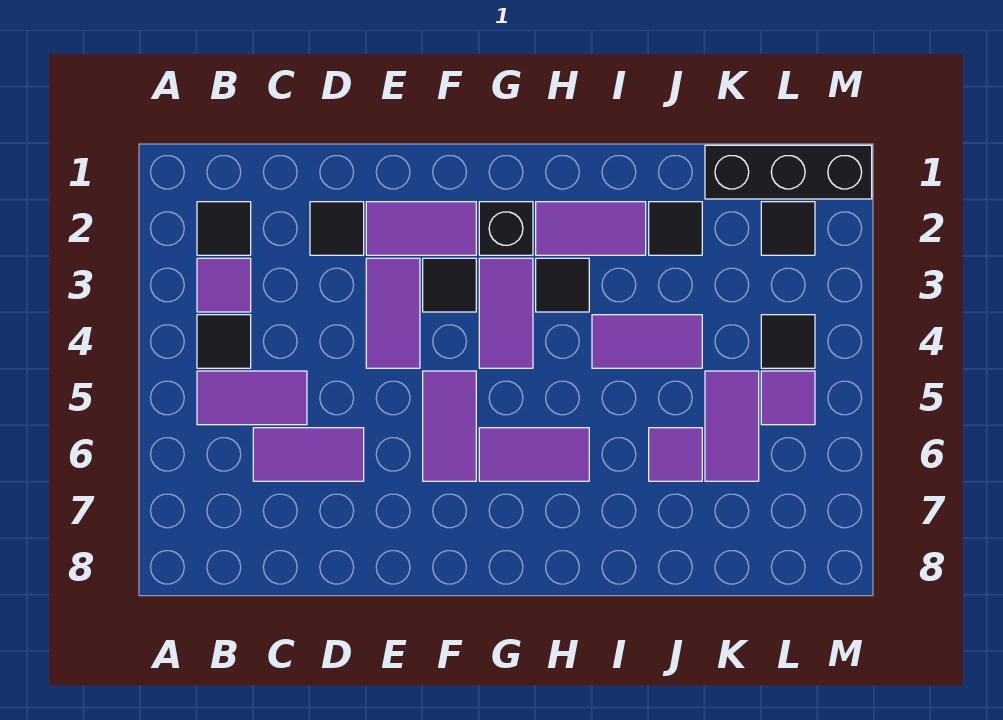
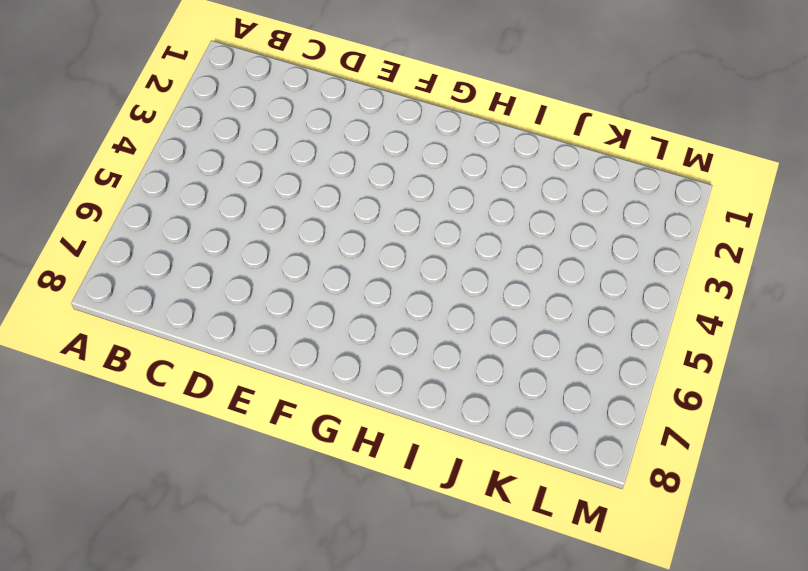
none -> black 1x1 tile [197,202,251,255]
none -> purple 1x1 tile [197,258,251,312]
none -> black 1x1 tile [197,315,251,368]

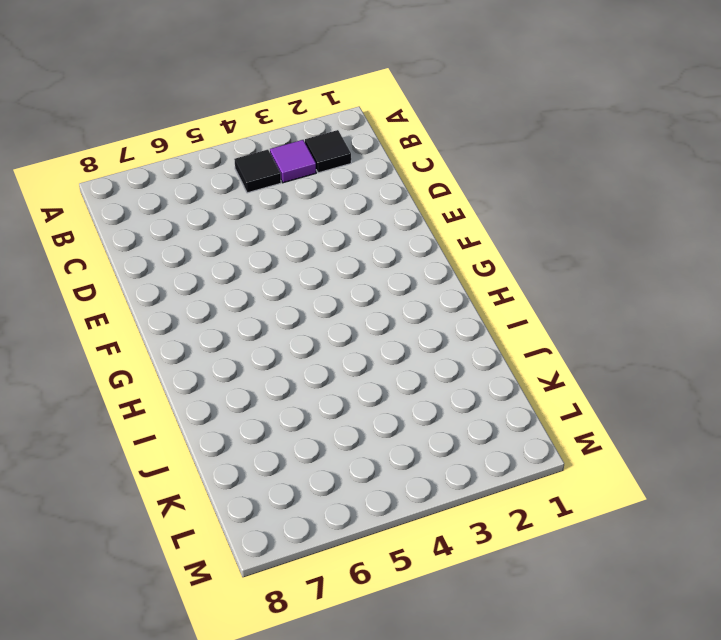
none -> purple 1x2 tile [197,371,307,425]
none -> purple 1x2 tile [253,428,364,481]
none -> black 1x1 tile [310,202,364,255]

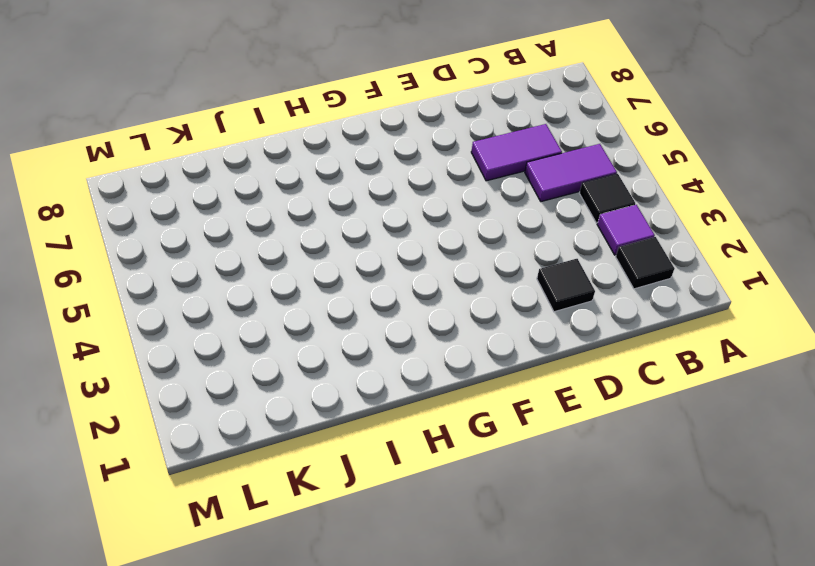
none -> purple 1x2 tile [366,202,476,255]
none -> purple 1x2 tile [366,258,420,368]
none -> black 1x1 tile [423,258,476,312]

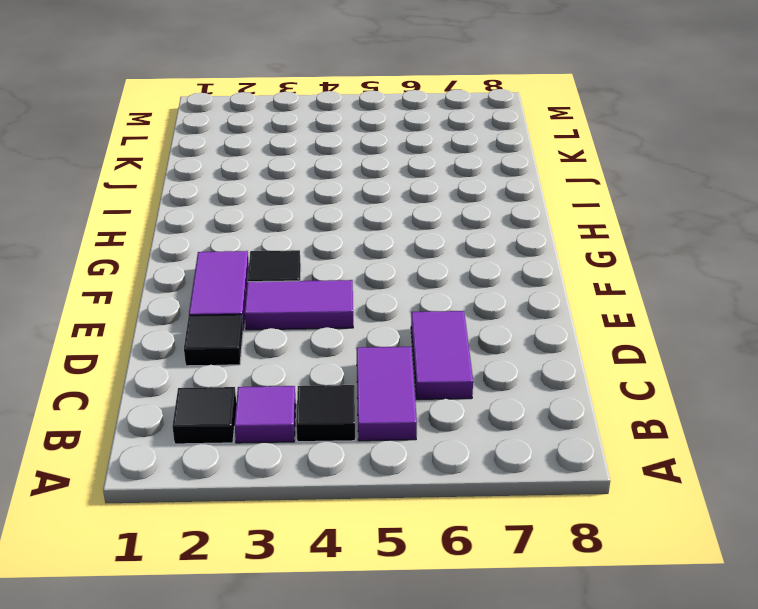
none -> purple 1x2 tile [423,371,476,481]
none -> black 1x1 brick [479,202,533,255]
none -> purple 1x2 tile [479,258,533,368]

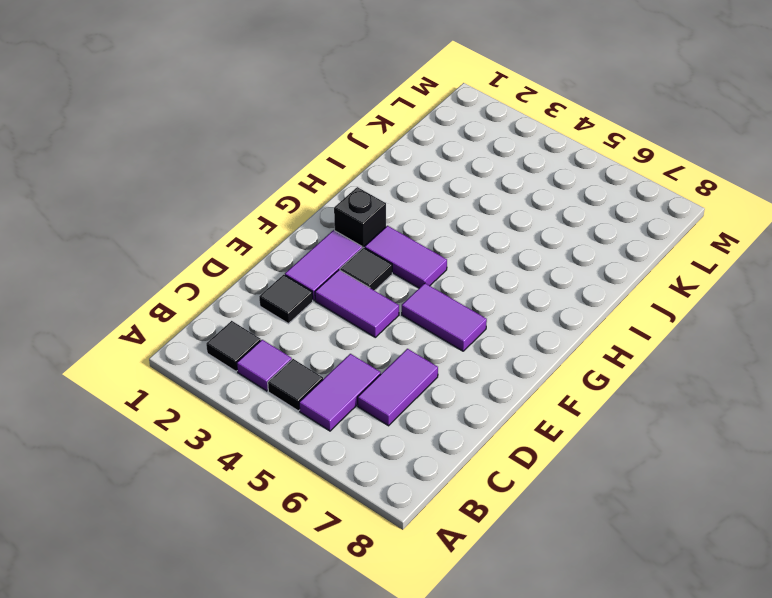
none -> purple 1x2 tile [479,428,589,481]
none -> purple 1x2 tile [536,202,646,255]
none -> black 1x1 tile [536,258,589,312]

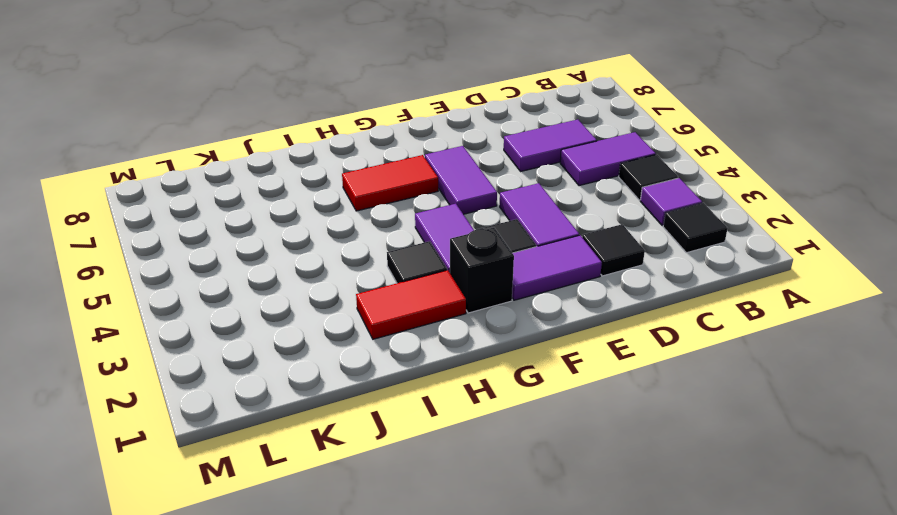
red 1x2 tile [342,155,438,211] -> purple 1x2 tile [479,428,589,481]
red 1x2 tile [356,270,466,339] -> purple 1x2 tile [536,202,646,255]
none -> purple 1x2 tile [592,315,702,368]
none -> black 1x1 tile [649,202,702,255]
none -> purple 1x1 tile [649,428,702,481]

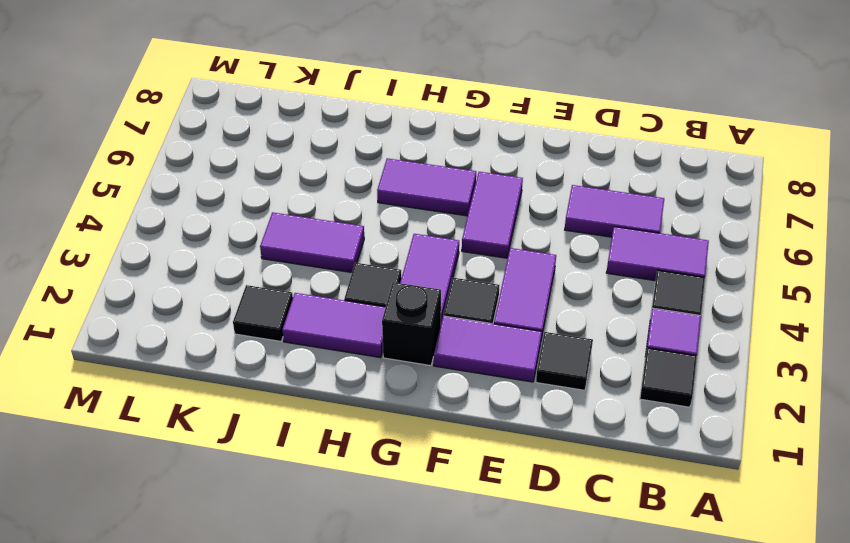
none -> purple 1x1 tile [649,428,702,481]
none -> black 1x3 brick [705,145,872,199]
none -> purple 1x2 tile [705,371,759,481]

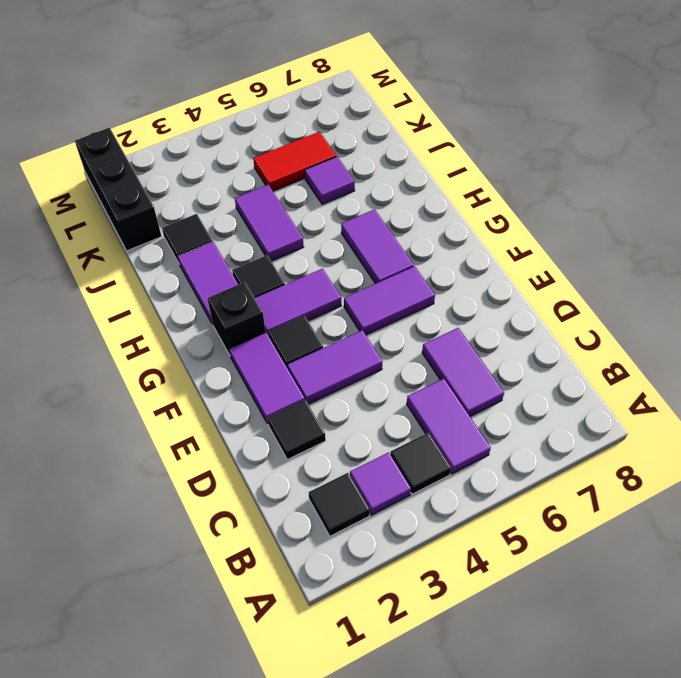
red 1x2 tile [253,132,336,191] -> purple 1x2 tile [705,371,759,481]
none -> black 1x1 tile [761,202,815,255]
none -> black 1x1 tile [761,315,815,368]
none -> purple 1x1 tile [761,371,815,425]

